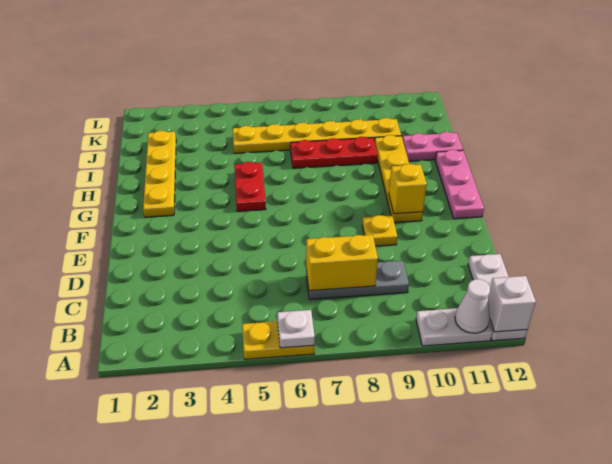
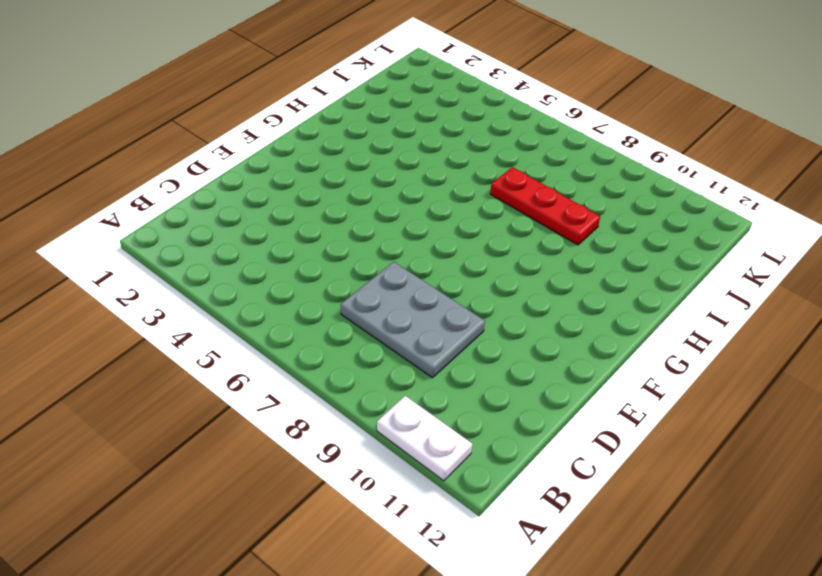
grey 2x3 plate [341,262,485,378] -> grey 1x3 plate [306,261,409,300]
none -> yellow 1x2 plate [242,321,314,359]
none -> white 1x3 plate [468,254,527,341]
none -> yellow 1x1 plate [362,215,397,246]

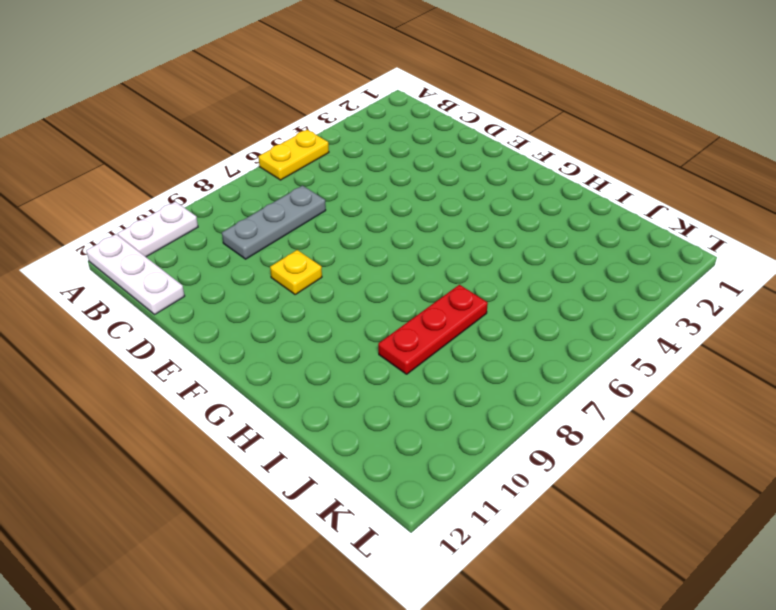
none -> yellow 1x4 plate [375,135,423,223]
none -> pink 1x3 plate [435,150,484,219]
none -> yellow 1x4 plate [143,131,176,217]

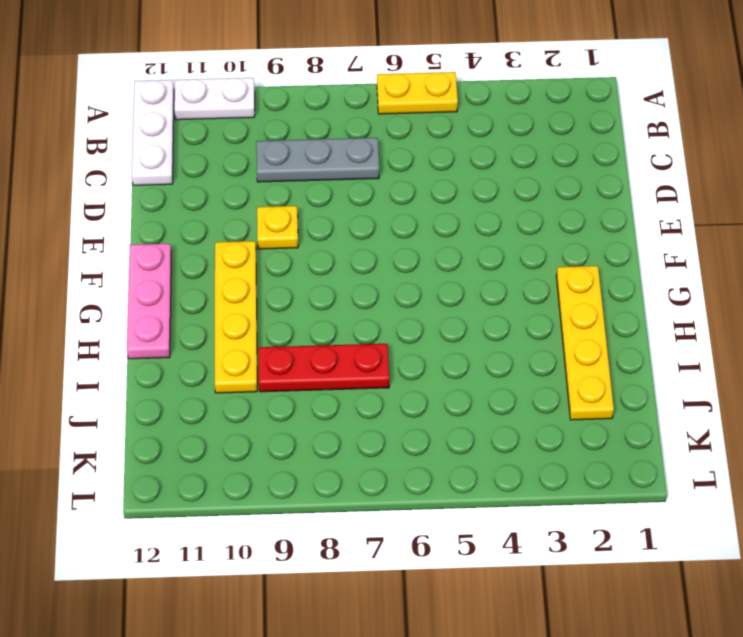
none -> red 1x2 plate [234,162,266,211]
none -> pink 1x2 plate [403,132,463,161]
none -> yellow 1x6 plate [233,118,401,153]

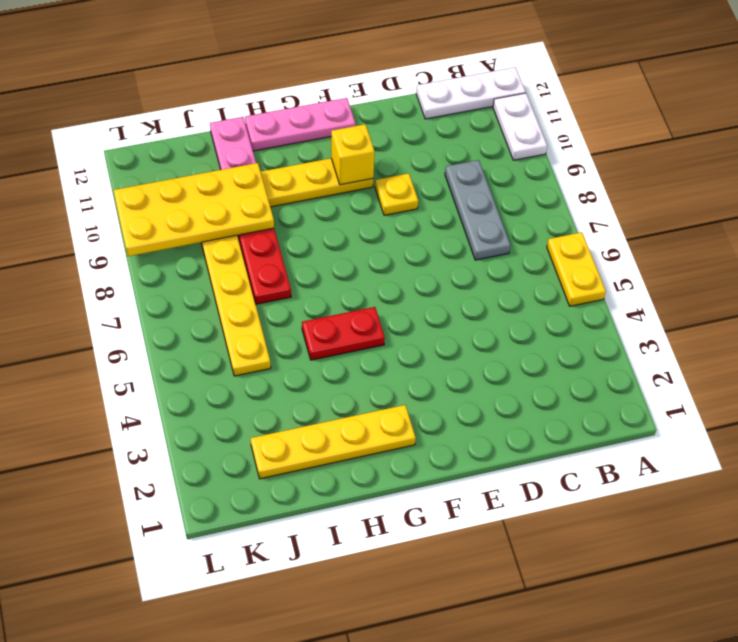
yellow 2x4 plate [114,163,274,256] -> none
none -> white 1x1 plate [277,310,315,348]
none -> white 1x1 cone [455,279,490,333]
none -> white 1x1 brick [488,276,536,332]

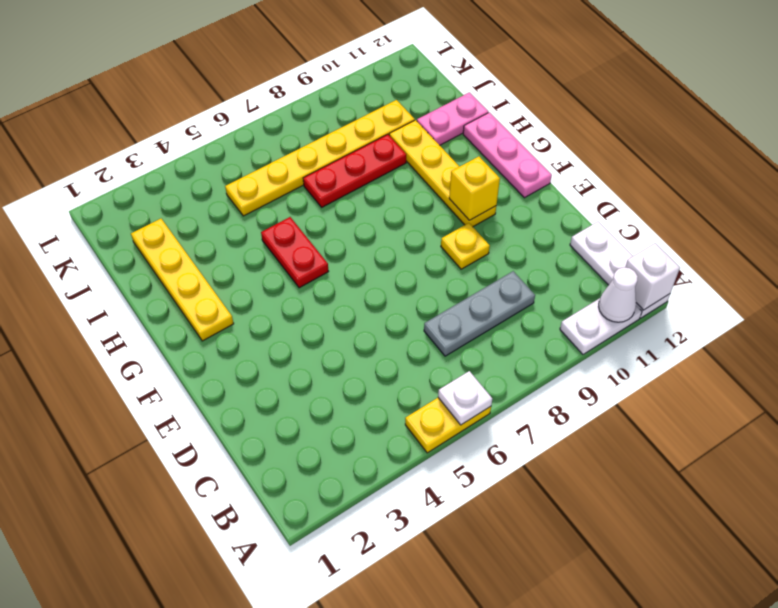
none -> yellow 1x2 brick [306,235,378,291]

